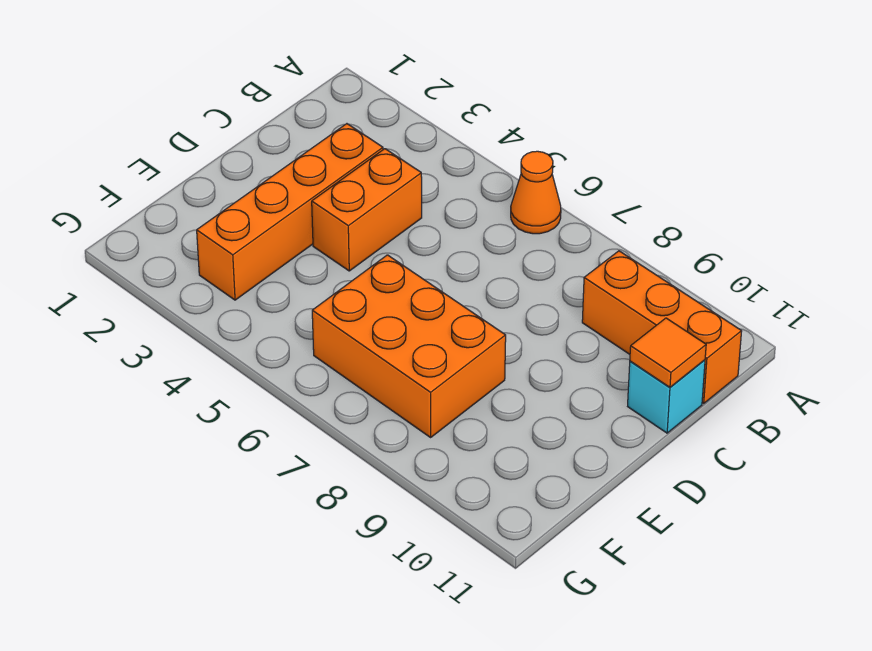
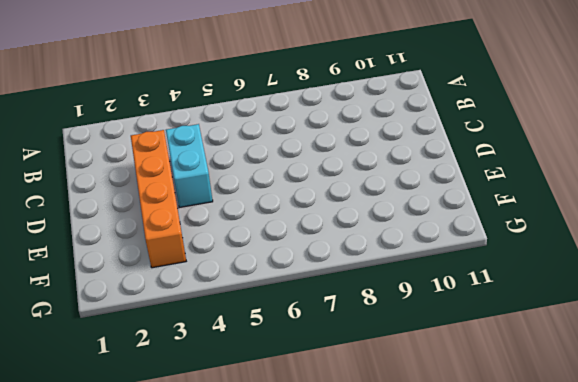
cyan 1x2 brick [166,124,213,208] -> orange 1x2 brick [312,149,422,271]
none -> orange 1x1 cone [511,151,561,234]
none -> orange 1x3 brick [582,251,742,403]

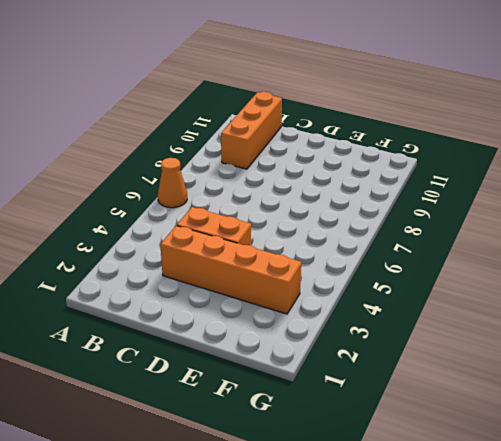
none -> cyan 1x1 brick [628,360,705,433]
none -> orange 2x3 brick [312,255,506,437]

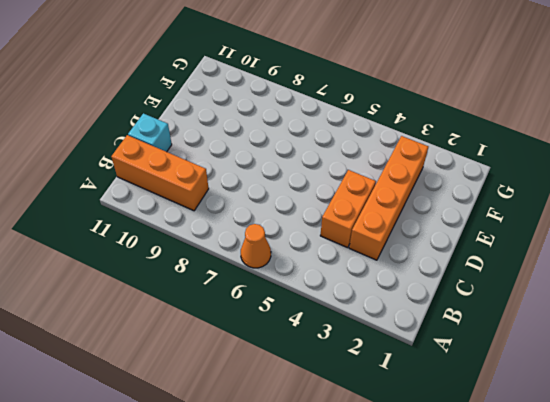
none -> orange 2x3 brick [312,255,506,437]
none -> orange 1x1 tile [630,318,706,387]

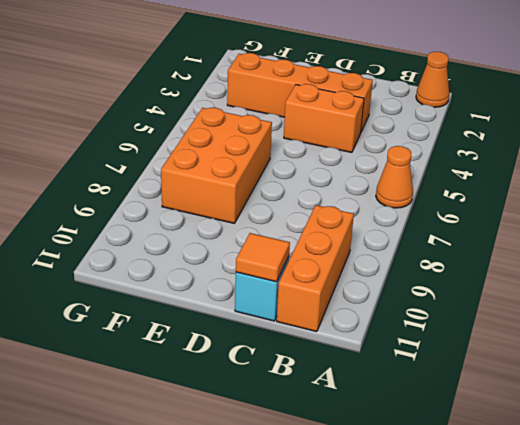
orange 1x1 cone [416,52,449,107] -> none

